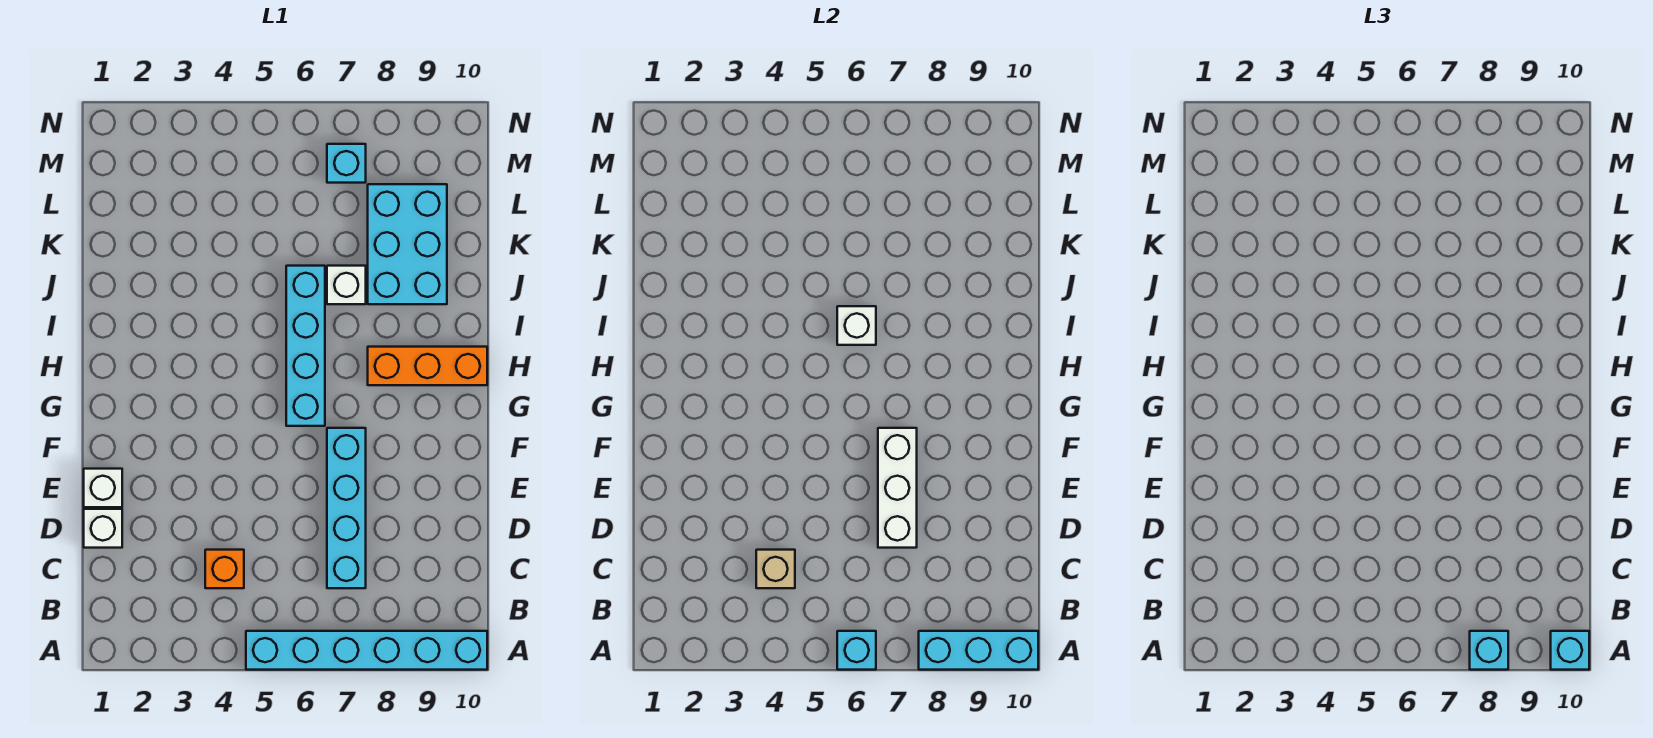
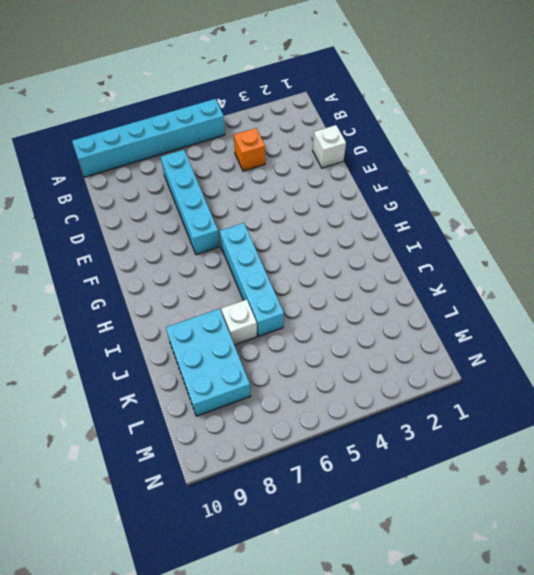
none -> white 1x1 brick [84,469,122,507]
none -> orange 1x3 brick [368,347,487,385]
none -> cyan 1x1 brick [327,144,366,183]

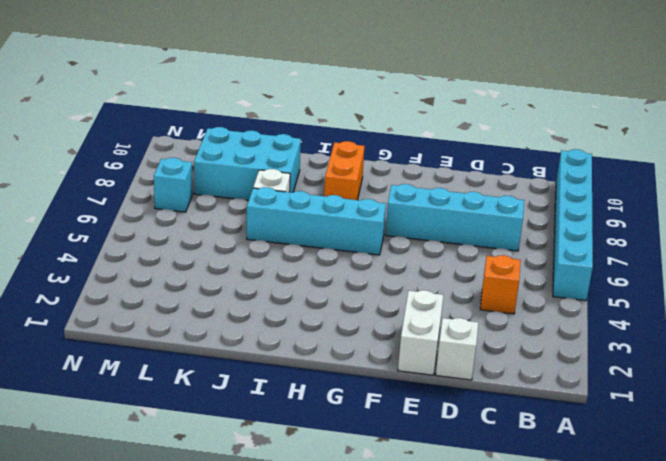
white 1x2 brick [398,290,443,375] -> white 1x1 brick [84,469,122,507]
orange 1x2 brick [324,141,365,200] -> orange 1x3 brick [368,347,487,385]
none -> cyan 1x1 brick [837,631,876,670]
none -> cyan 1x3 brick [919,631,1038,670]
none -> tan 1x1 brick [756,550,795,588]

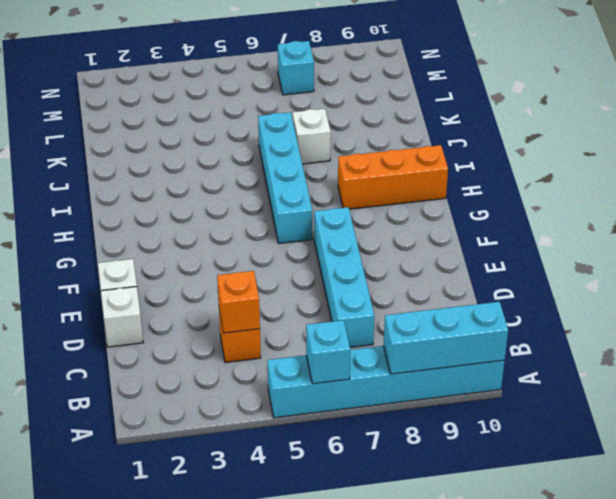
orange 1x1 brick [217,271,260,333] -> tan 1x1 brick [756,550,795,588]
none -> cyan 2x3 brick [368,184,447,304]
none -> white 1x3 brick [878,428,917,548]
none -> white 1x1 brick [837,306,876,345]

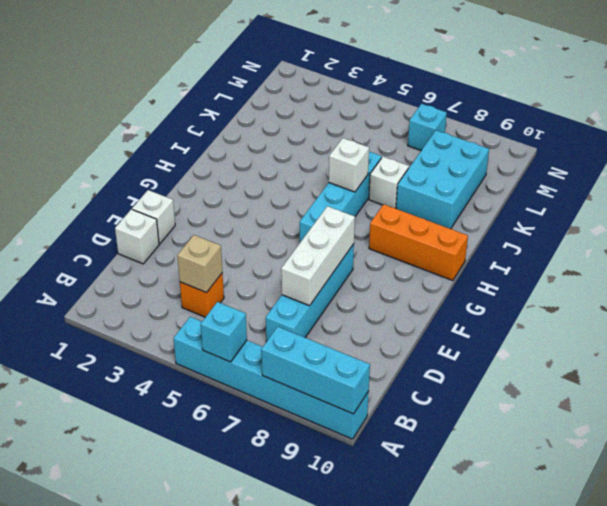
none -> cyan 1x1 brick [1470,631,1508,670]
none -> cyan 1x1 brick [1551,631,1589,670]

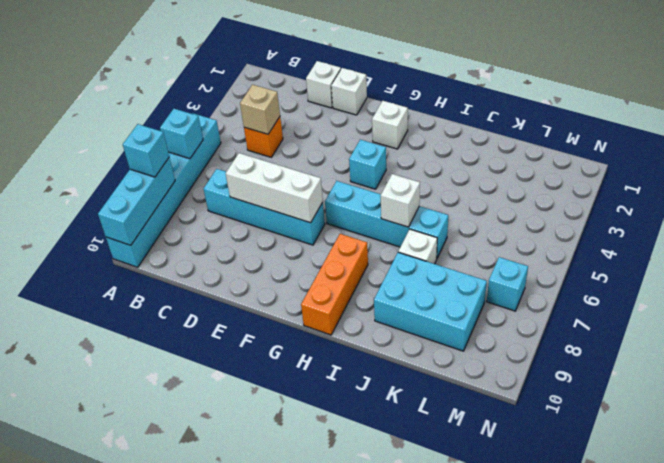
white 1x1 brick [372,101,408,149] -> none
cyan 1x1 brick [349,140,386,189] -> cyan 1x1 brick moved to [1551,631,1589,670]

